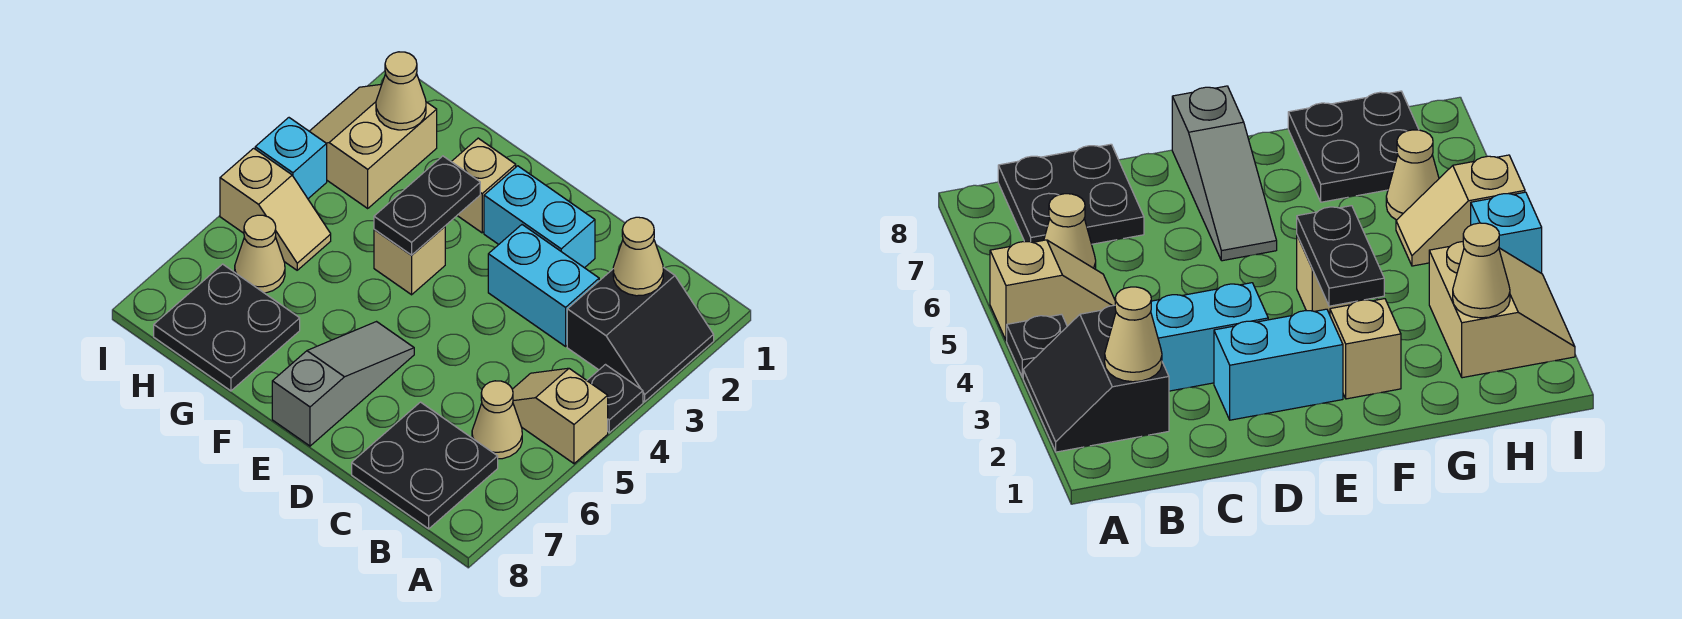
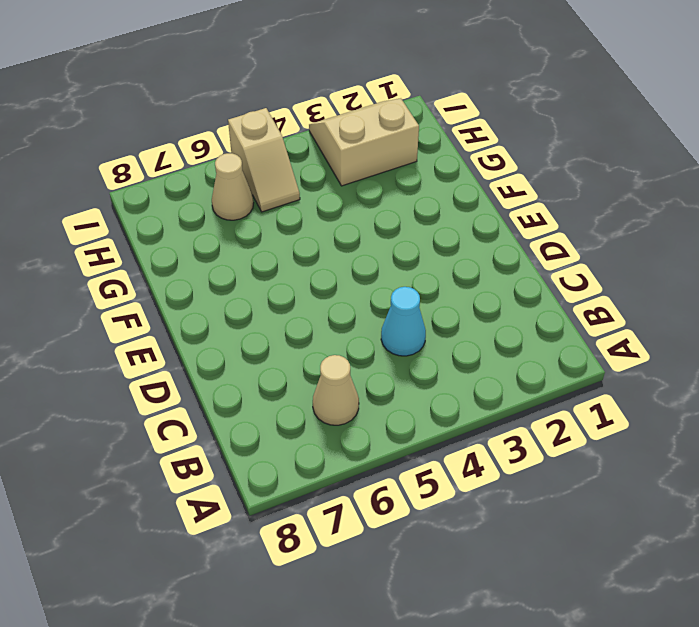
cyan 1x1 cone [381,287,426,356] -> none
none -> black 2x2 slope [567,267,714,402]
none -> black 1x1 plate [587,365,643,433]
none -> tan 1x2 slope [512,368,608,464]

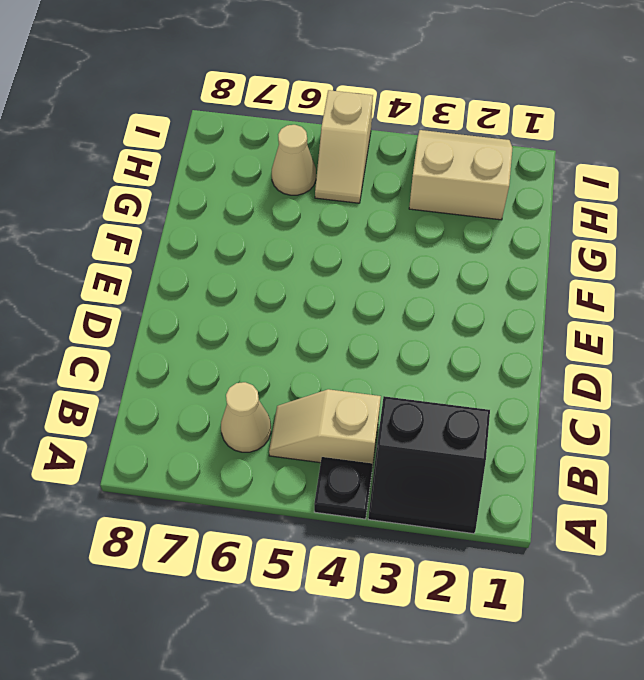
tan 1x2 slope [269,389,381,463] -> tan 1x2 slope turned to [512,368,608,464]
none -> black 2x2 plate [352,402,498,529]
none -> cyan 1x2 brick [488,225,599,346]
none -> cyan 1x2 brick [484,166,595,268]

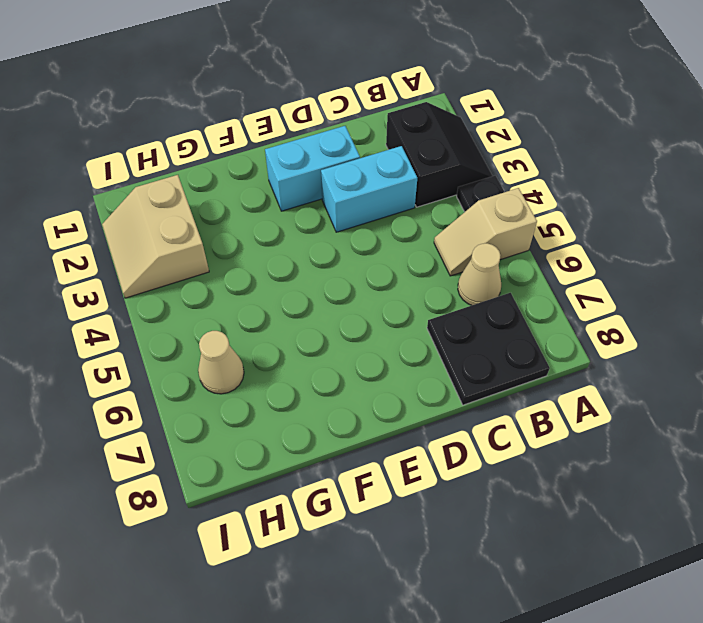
none -> grey 1x3 slope [272,322,414,446]
none -> tan 1x1 brick [451,138,516,233]
none -> tan 1x1 brick [374,226,445,295]

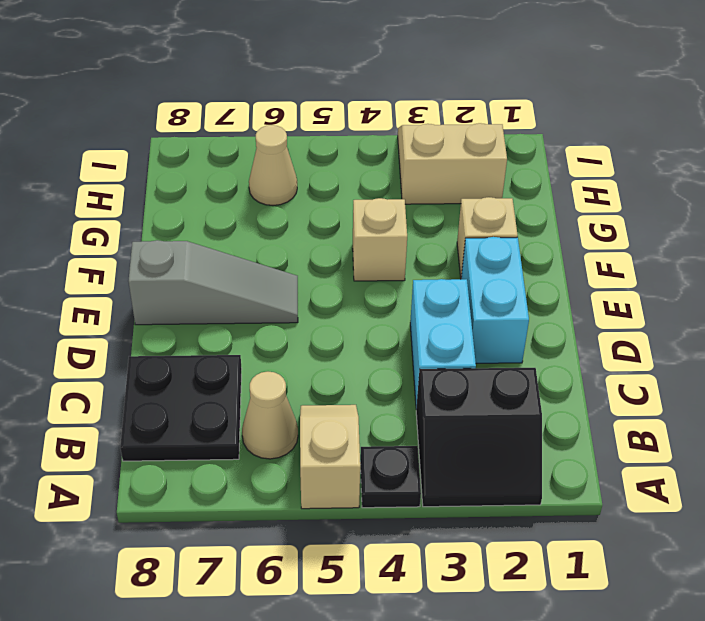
none -> black 2x2 plate [154,264,300,391]
none -> tan 1x2 slope [220,148,331,270]
none -> cyan 1x1 brick [255,118,327,199]

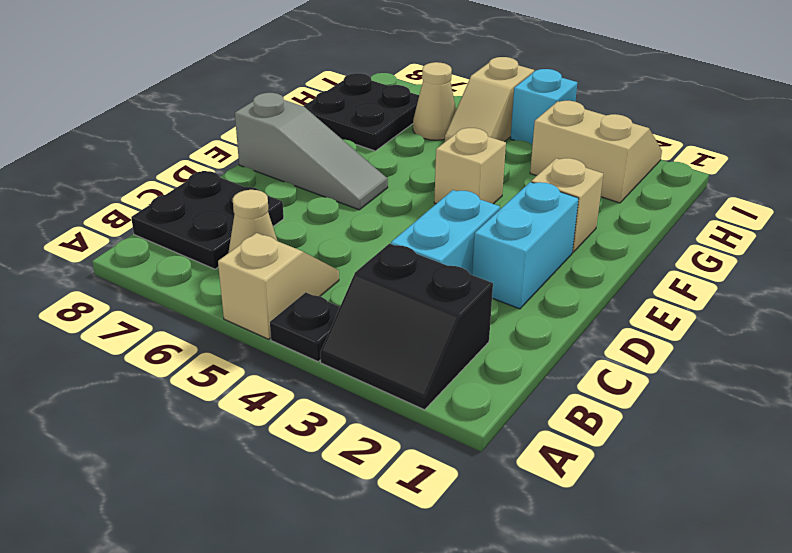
none -> tan 1x1 cone [613,217,663,296]
none -> black 1x2 plate [374,156,480,255]
none -> tan 1x1 cone [376,52,426,130]

